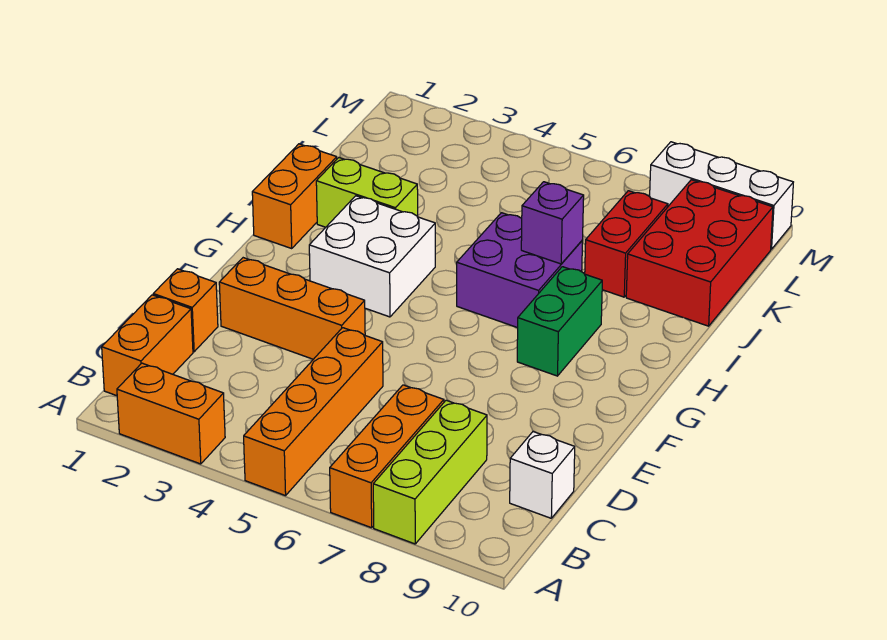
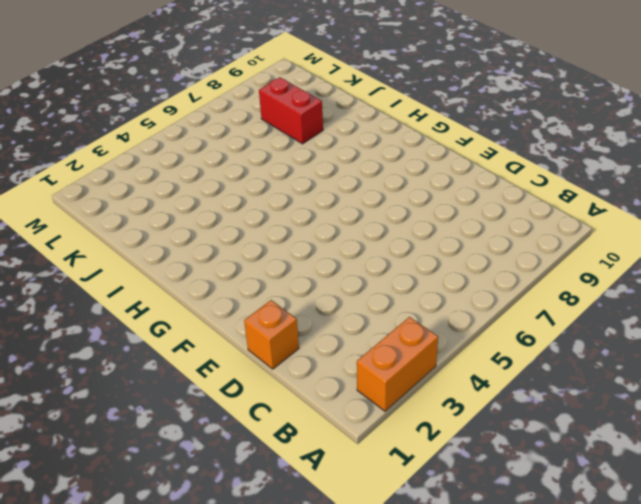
none -> orange 1x4 brick [244,328,383,496]
none -> orange 1x3 brick [330,385,444,528]
none -> lime 1x3 brick [373,400,487,544]

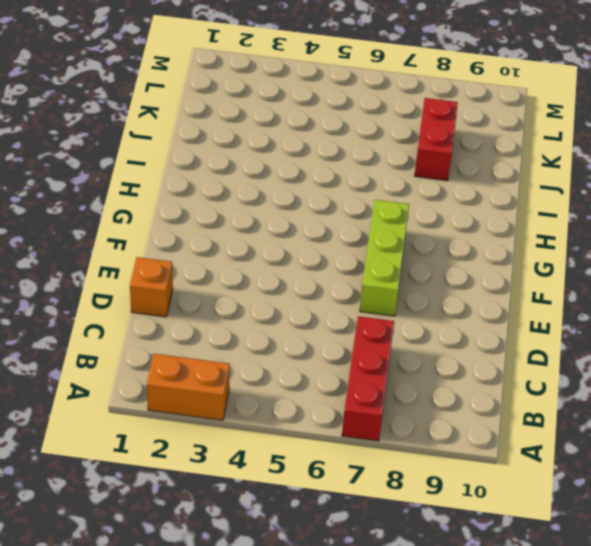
red 1x3 brick [342,316,394,441] -> orange 1x3 brick [330,385,444,528]
lime 1x3 brick [360,200,409,316] -> lime 1x3 brick moved to [373,400,487,544]
none -> orange 1x4 brick [244,328,383,496]
none -> orange 1x2 brick [102,295,193,396]
none -> white 1x1 brick [510,432,575,518]

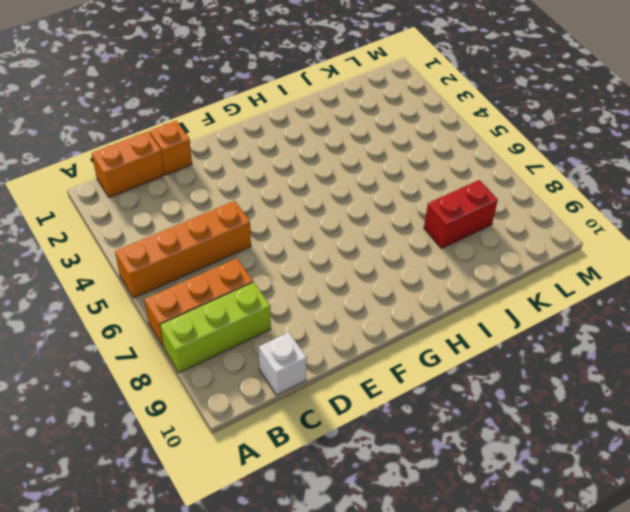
none -> orange 1x2 brick [117,363,225,464]
none -> orange 1x3 brick [219,258,365,359]
none -> white 2x2 brick [309,196,435,317]

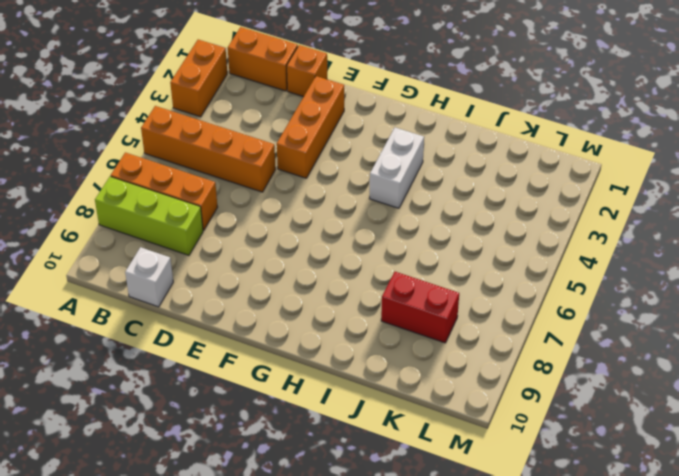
white 1x2 brick [369,128,424,208] -> white 2x2 brick [309,196,435,317]
none -> green 1x2 brick [517,267,602,376]
none -> orange 1x2 brick [252,144,337,248]
none -> purple 2x2 brick [457,213,583,328]

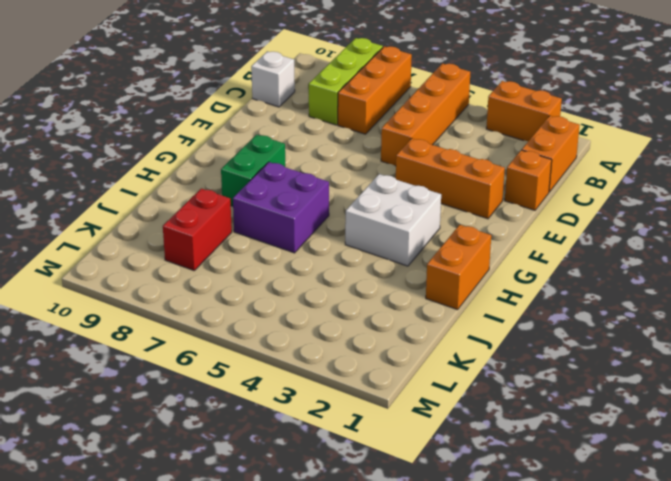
none -> lime 1x2 brick [316,158,418,227]
none -> red 2x3 brick [626,180,773,326]
none -> white 1x3 brick [650,142,793,249]

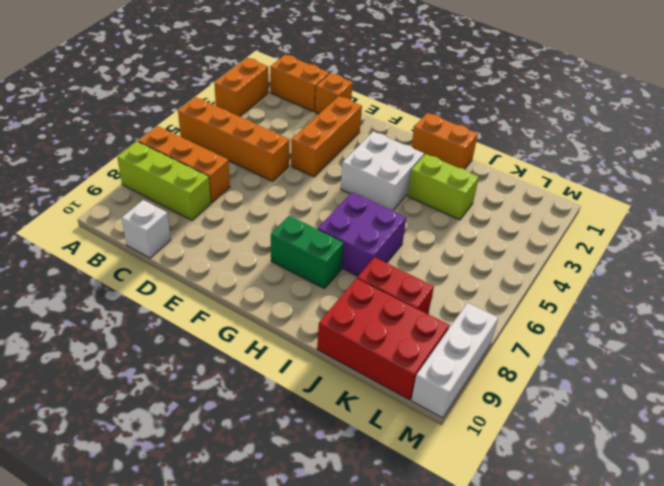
lime 1x2 brick [408,154,479,220] -> lime 1x2 brick turned to [316,158,418,227]
none -> purple 1x1 brick [521,182,584,264]

